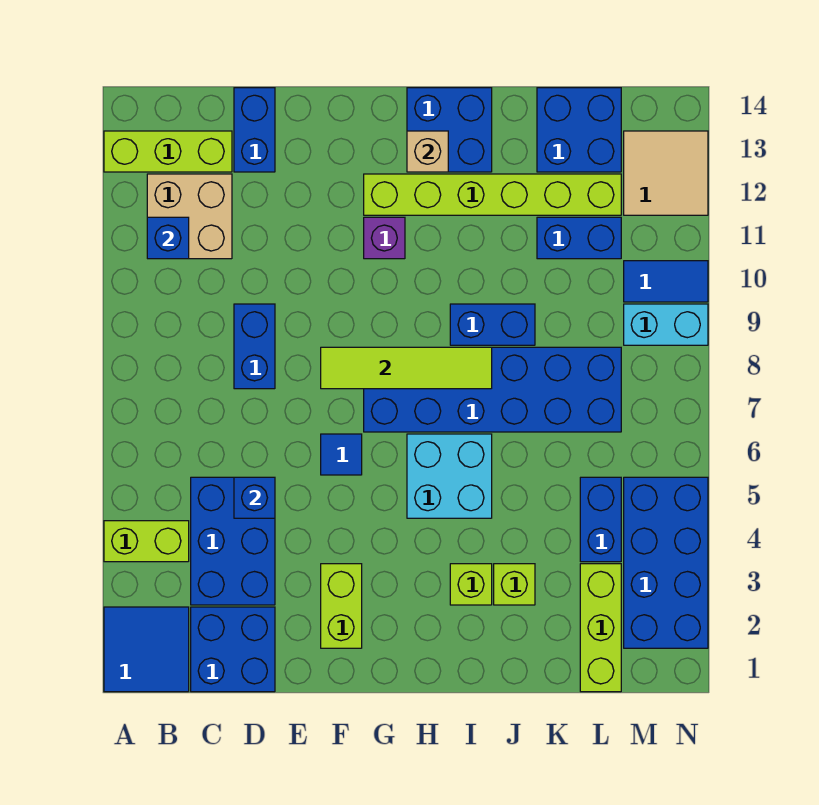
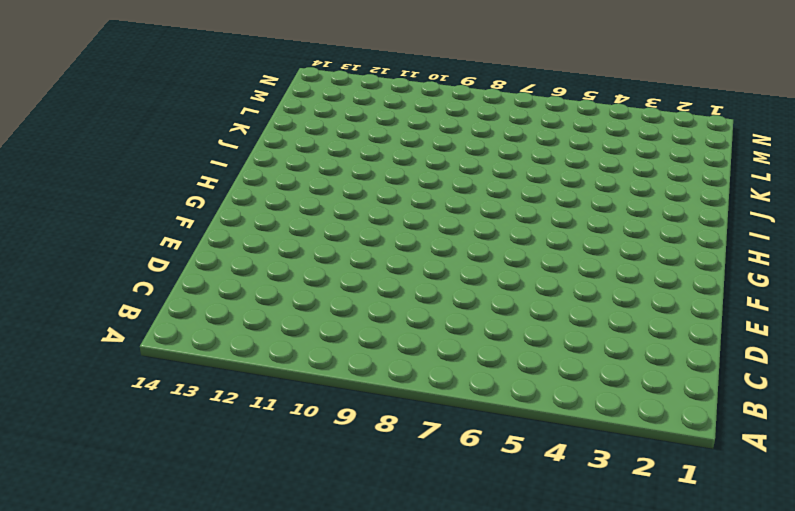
none -> blue 2x2 tile [104,607,189,692]
none -> lime 1x2 brick [104,521,189,562]
none -> lime 1x3 brick [104,131,232,172]
none -> tan 2x2 brick [147,174,232,259]

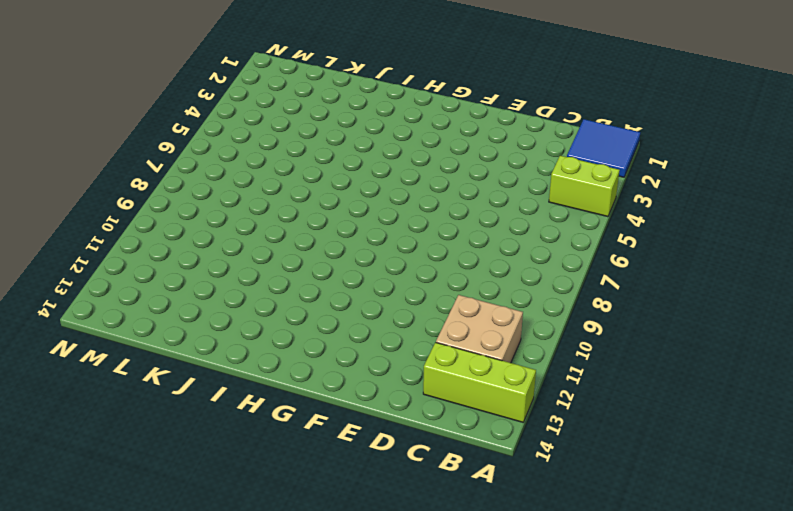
none -> blue 2x2 brick [191,607,275,692]
none -> blue 2x3 brick [191,477,275,605]
none -> blue 1x2 brick [234,304,275,389]
none -> blue 1x2 brick [234,88,275,172]

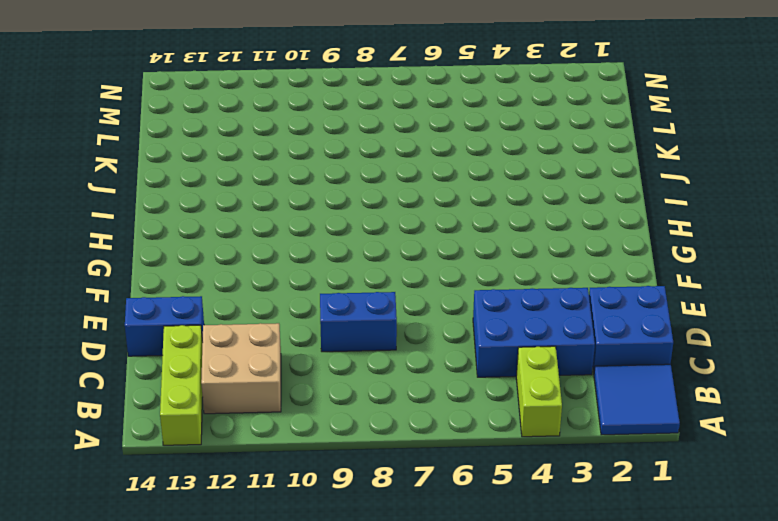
none -> lime 1x2 brick [321,564,362,648]
none -> blue 1x1 tile [321,434,362,475]
none -> blue 2x6 brick [364,347,621,432]
none -> purple 1x1 brick [364,217,405,259]

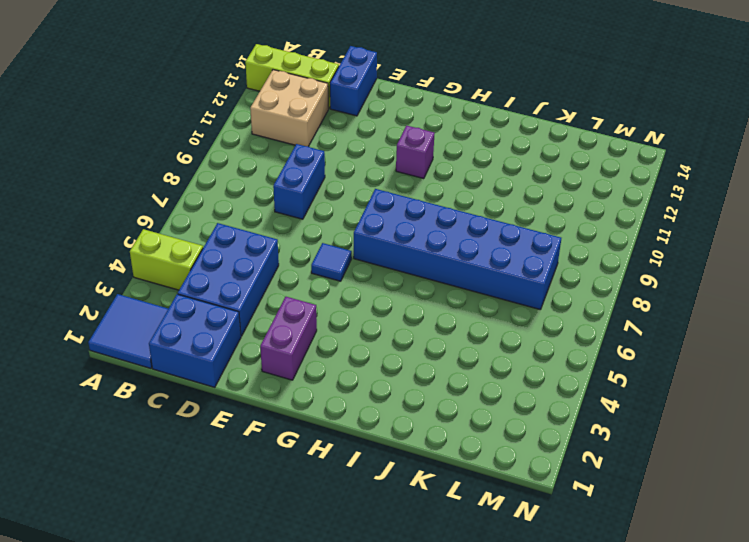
purple 1x2 brick [260,297,317,380] -> lime 1x2 brick [321,564,362,648]
none -> lime 1x6 brick [364,174,621,215]
none -> cyan 2x2 brick [407,434,492,518]
none -> blue 2x2 brick [407,88,492,172]
none -> lime 1x1 brick [450,564,492,605]

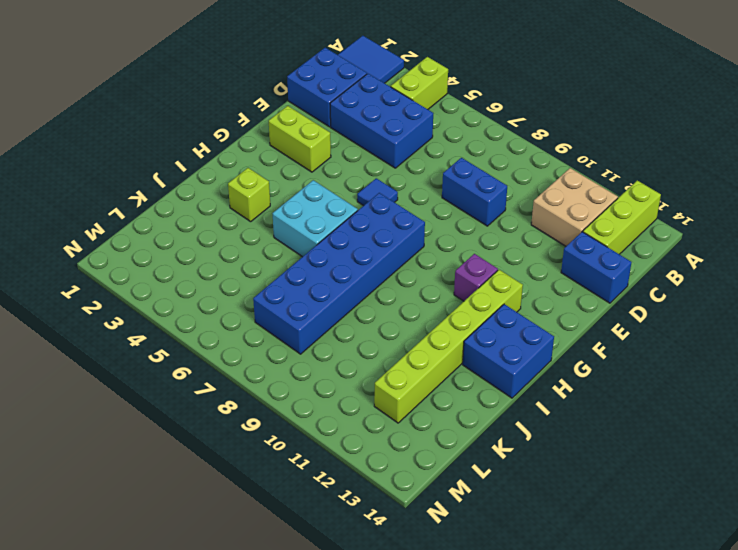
none -> blue 1x2 brick [450,304,535,345]
none -> lime 1x1 brick [494,564,535,605]
none -> blue 1x2 brick [537,217,621,259]
none -> blue 2x2 brick [537,88,621,172]

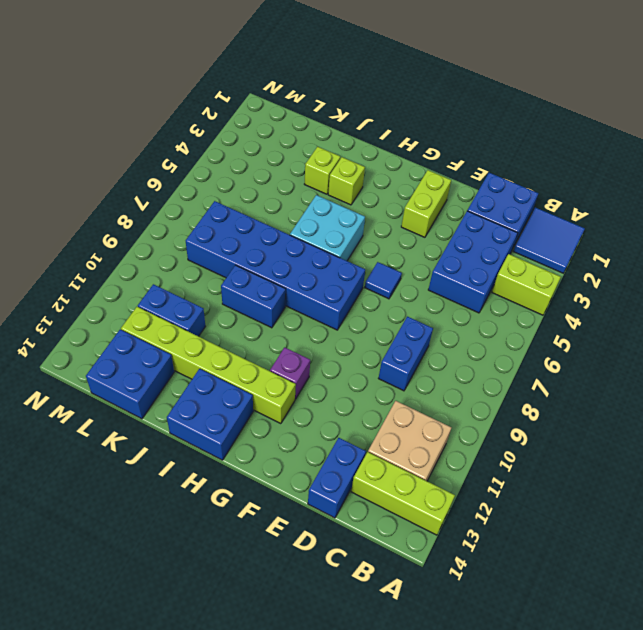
none -> lime 1x3 brick [580,564,621,692]
none -> blue 1x2 brick [580,477,621,562]
none -> blue 2x4 brick [624,477,708,648]
none -> cyan 1x2 brick [624,304,708,345]

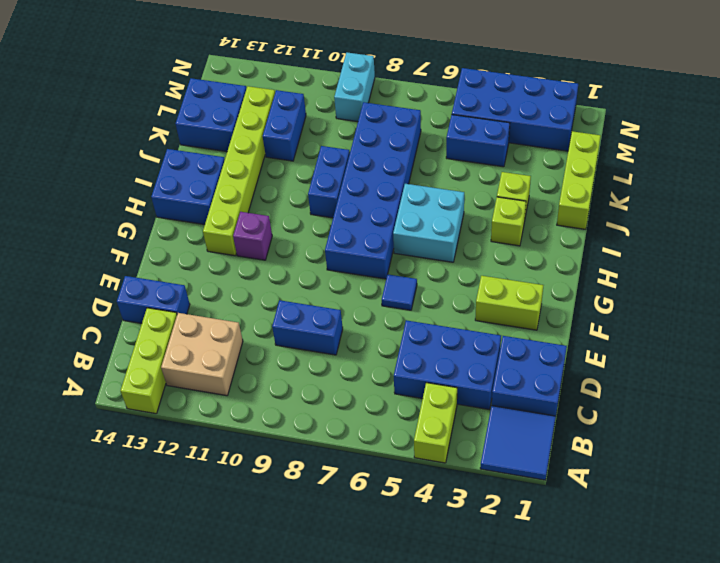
lime 1x3 brick [557,131,601,229] -> lime 1x3 brick turned to [580,564,621,692]
none -> blue 1x2 tile [624,261,708,302]
none -> tan 2x2 tile [624,131,708,215]
none -> blue 1x1 brick [147,217,189,259]
none -> blue 1x1 brick [234,477,275,518]

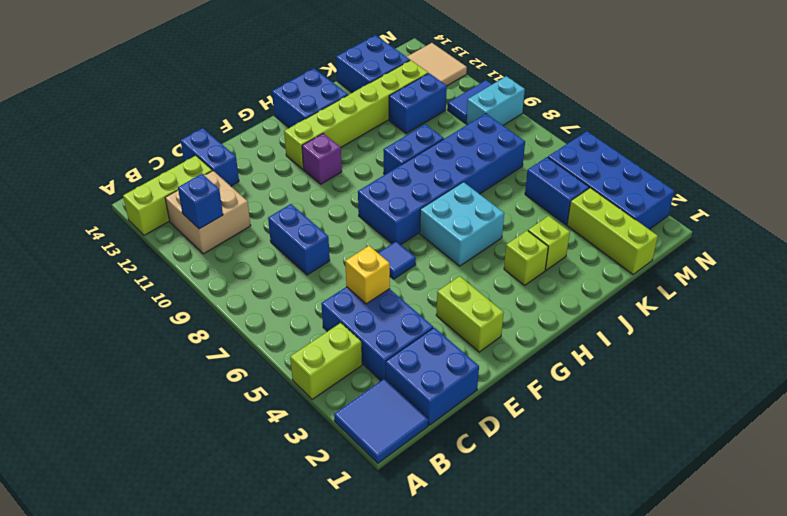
yellow 1x1 brick [345,246,390,304] -> blue 1x1 brick [234,477,275,518]
none -> lime 1x4 tile [321,347,492,389]
none -> tan 1x1 brick [407,131,448,172]

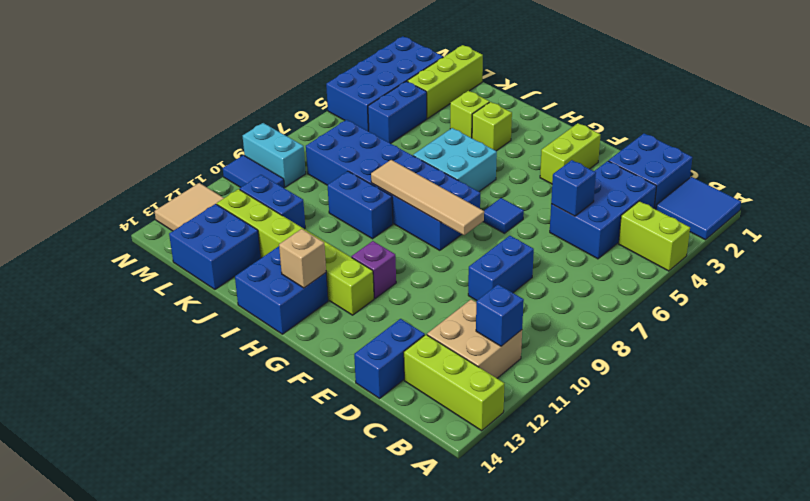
tan 1x4 tile [371,160,484,235] -> lime 1x4 tile [321,347,492,389]

